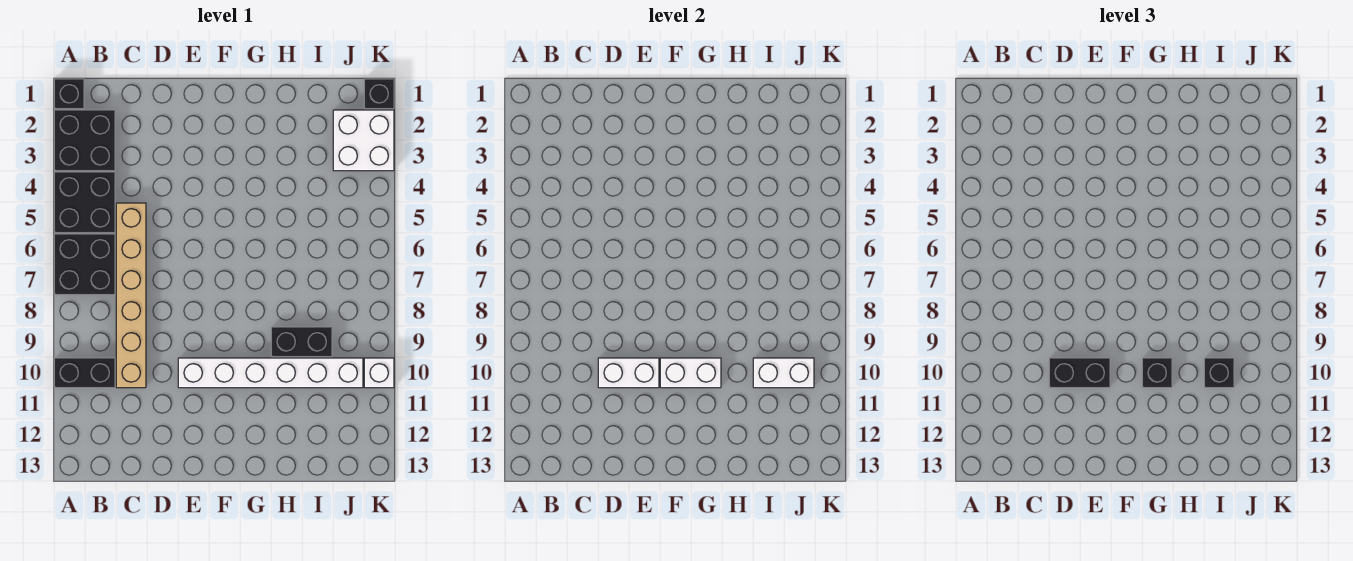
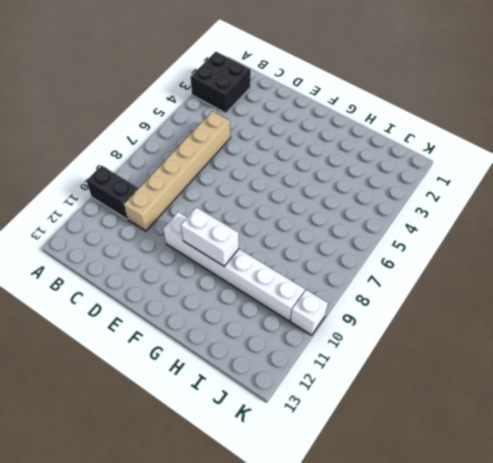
none -> black 1x1 brick [54,79,84,109]
none -> black 2x2 brick [54,172,115,233]
none -> black 2x2 brick [54,234,115,295]

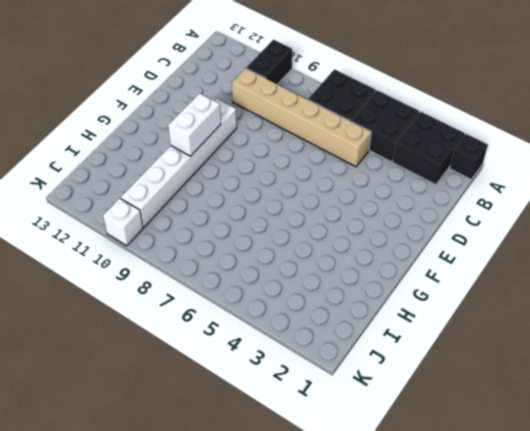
none -> black 1x2 brick [271,327,332,357]
none -> white 2x2 brick [333,110,394,171]
none -> black 1x1 brick [364,79,394,109]

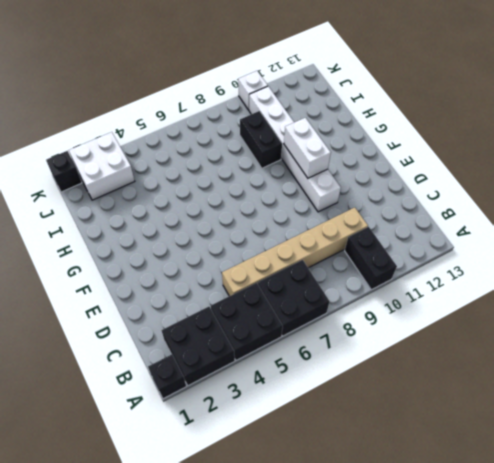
none -> white 1x2 brick [598,358,659,388]
none -> white 1x2 brick [753,358,814,388]
none -> black 1x2 brick [1049,358,1110,388]

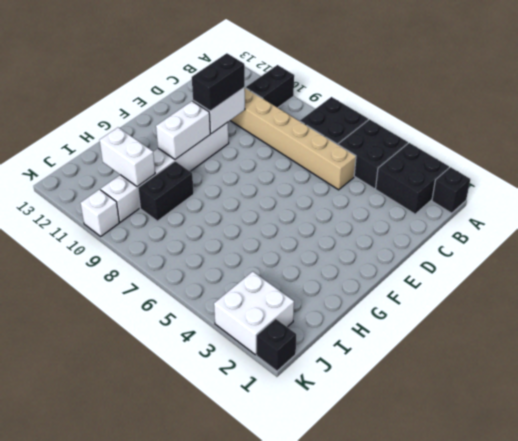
white 1x2 brick [100,128,155,187] -> white 1x2 brick turned to [753,358,814,388]
none -> black 1x1 brick [1142,358,1172,388]
none -> black 1x1 brick [1204,358,1234,388]

